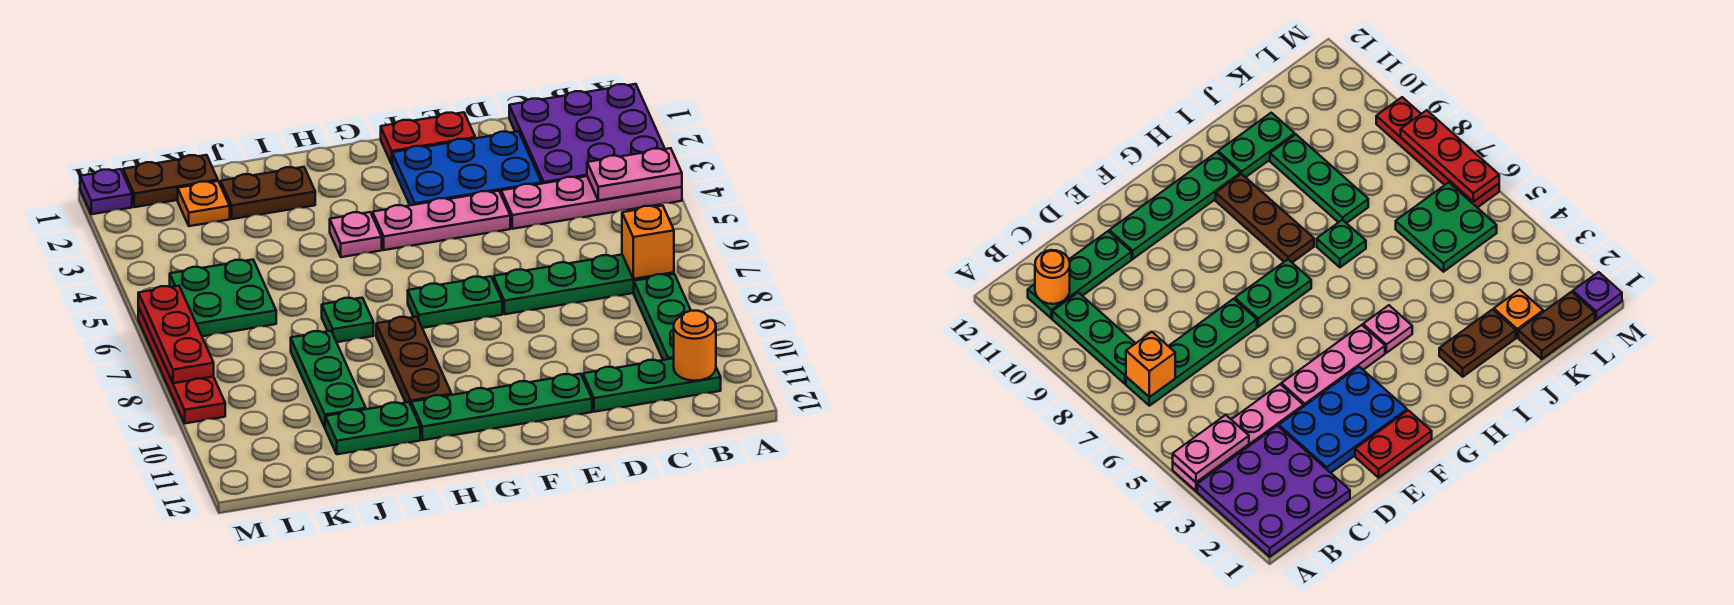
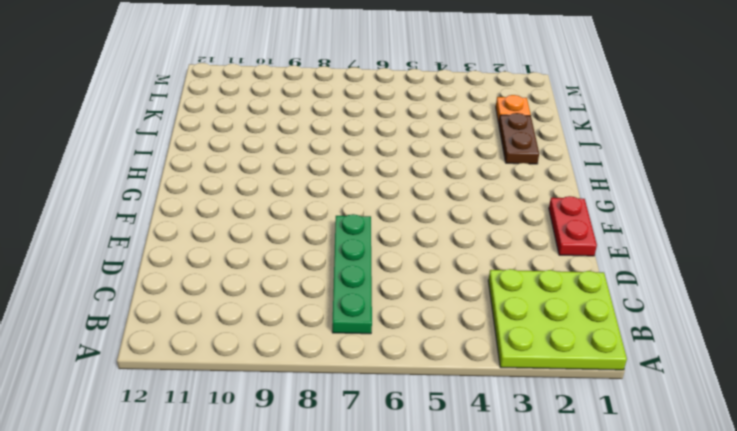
lime 3x3 plate [488,269,627,370] -> purple 3x3 plate [509,84,665,184]
none -> pink 1x4 plate [501,176,682,229]
none -> green 1x3 plate [634,274,691,360]
none -> green 1x3 plate [583,358,721,412]

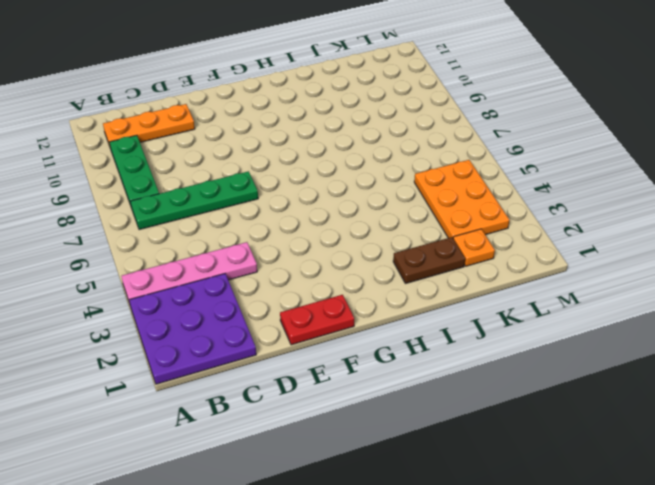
orange 1x3 plate [103,104,195,146] -> green 1x3 plate [583,358,721,412]
orange 2x3 plate [414,160,509,238] -> green 2x2 plate [170,260,276,336]
none -> blue 2x3 plate [392,131,542,205]
none -> pink 1x3 plate [373,191,510,250]
none -> green 1x4 plate [411,374,592,440]

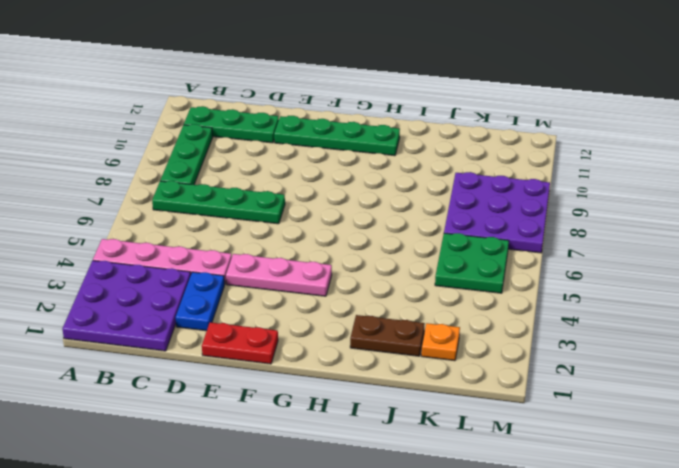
blue 1x2 plate [175,272,224,331] -> blue 2x3 plate [392,131,542,205]
purple 3x3 plate [444,172,550,253] -> red 1x4 plate [138,307,225,423]
none -> green 1x2 plate [408,276,502,328]
none -> pink 1x1 plate [330,212,382,257]
none -> brown 1x3 plate [376,317,452,405]

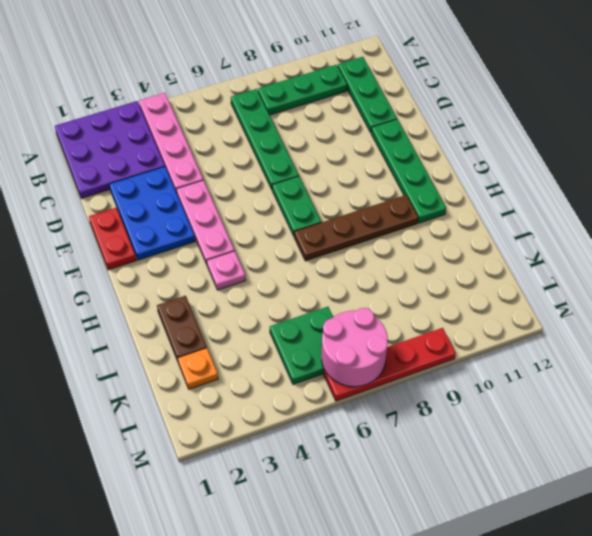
brown 1x4 plate [294,195,418,261] -> brown 1x3 plate [376,317,452,405]
pink 2x2 round brick [322,308,388,387] -> red 1x3 plate [138,286,214,383]
none -> green 1x1 plate [322,298,374,342]
none -> green 1x2 plate [325,402,420,454]
none -> green 1x3 plate [291,331,366,427]

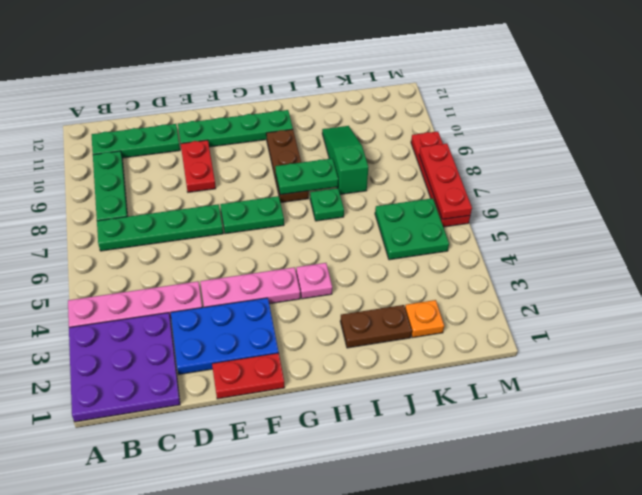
red 1x2 plate [181,140,216,192] -> none
green 1x2 plate [275,159,338,195] -> green 1x2 plate moved to [325,402,420,454]
green 1x3 slope [322,126,368,194] -> green 1x3 plate [291,331,366,427]
none -> brown 1x2 plate [123,155,218,207]
none -> purple 1x1 plate [80,169,132,214]
none -> pink 1x2 plate [587,148,682,200]

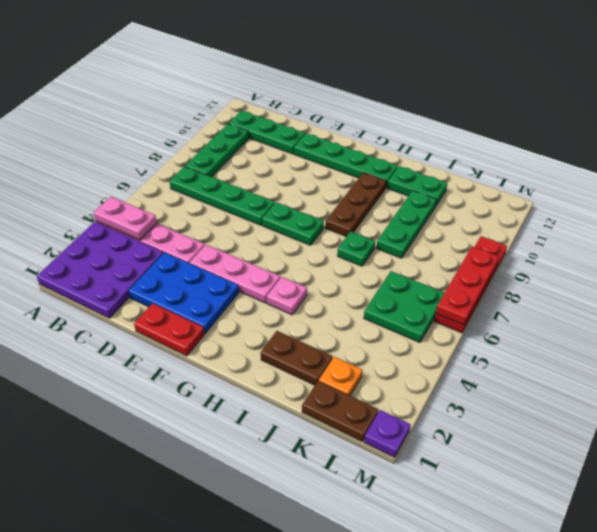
none -> orange 1x1 brick [622,206,674,279]
none -> orange 1x1 round brick [674,311,716,381]

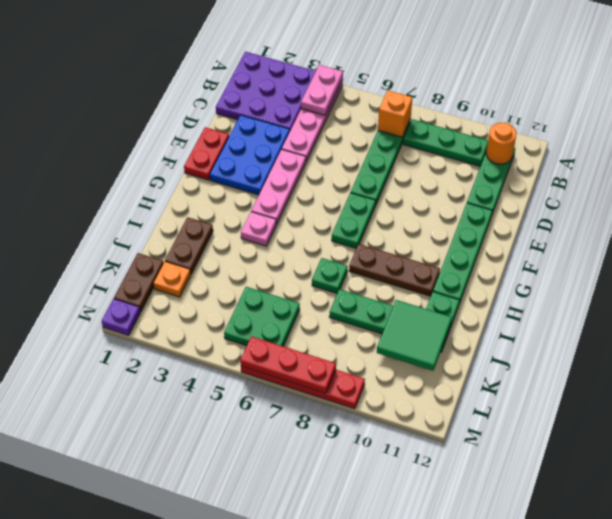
green 2x2 tile [377,300,452,371] -> none

